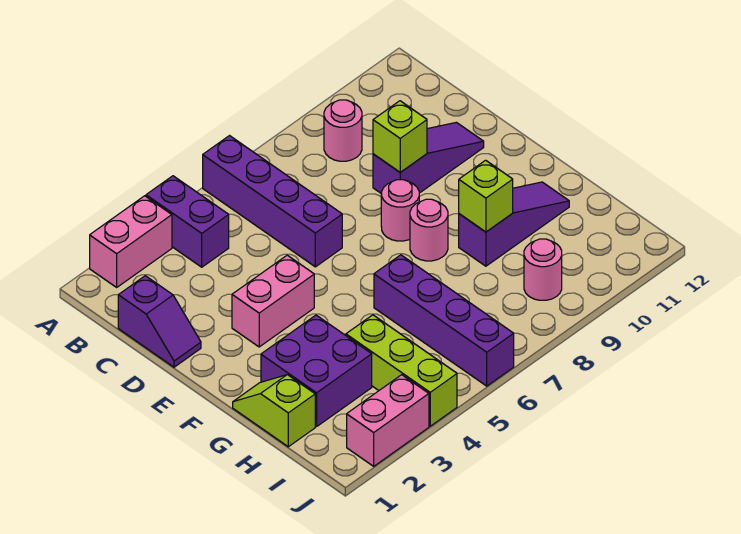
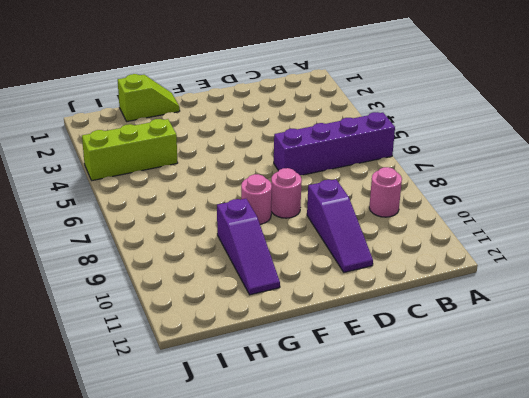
none -> pink 1x2 brick [90,196,172,287]
none -> purple 1x2 brick [146,176,229,267]
none -> purple 1x2 slope [118,276,201,367]

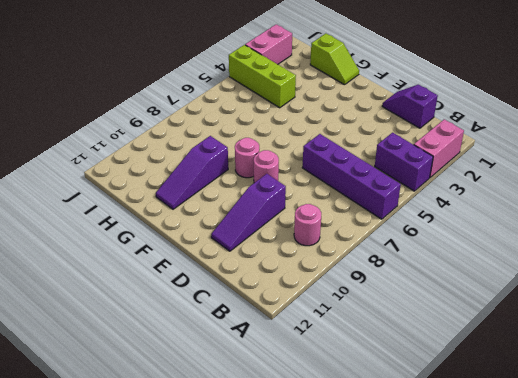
none -> pink 1x2 brick [232,255,314,347]
none -> purple 2x2 brick [261,315,372,427]
none -> purple 1x4 brick [374,255,514,386]

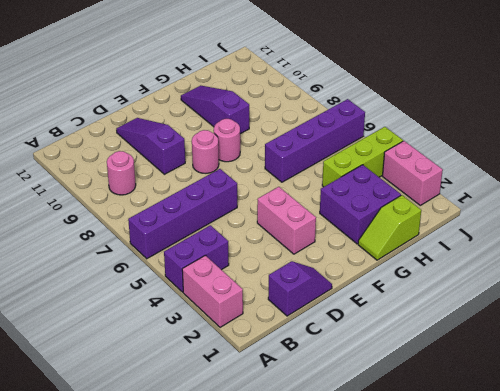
none -> pink 1x1 round brick [524,239,562,300]
none -> lime 1x1 brick [373,101,427,172]
none -> lime 1x1 brick [459,160,513,232]

